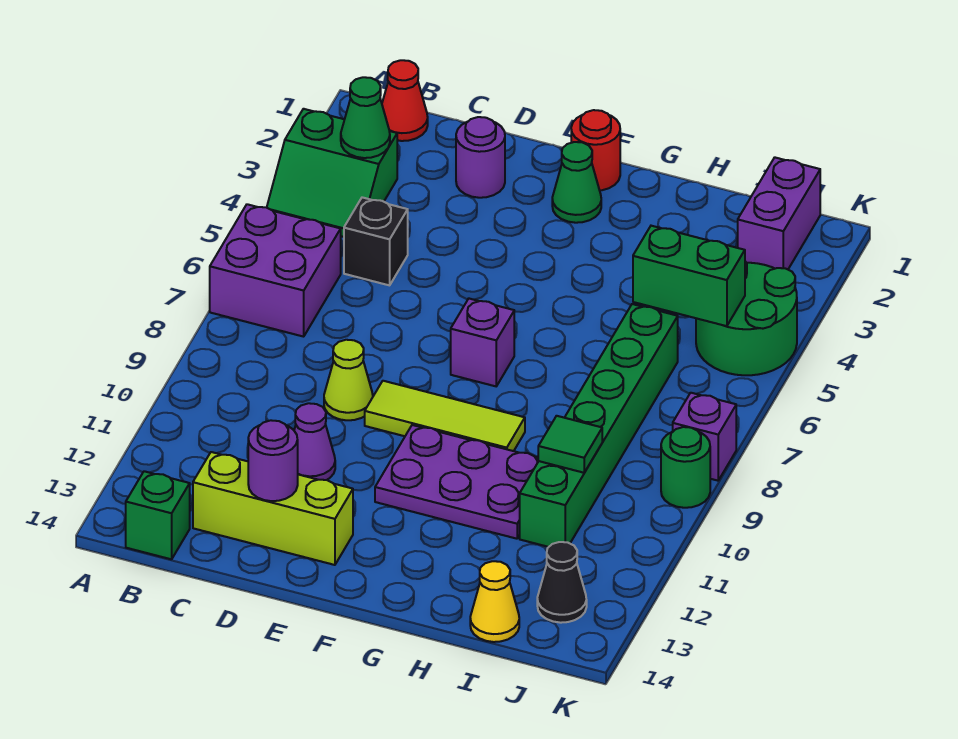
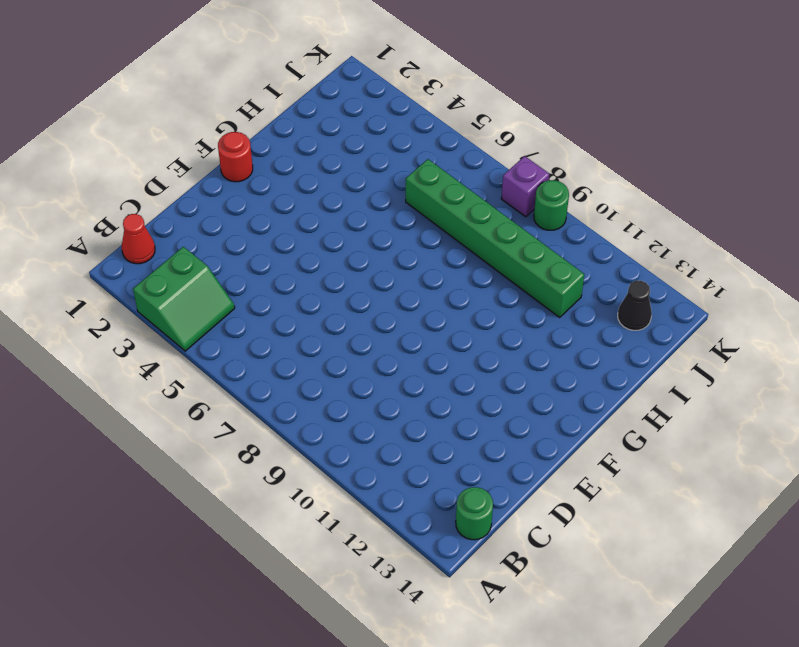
green 1x1 round brick [456,487,493,540] -> green 1x1 brick [126,471,190,559]
none -> purple 2x2 brick [210,204,341,337]
none -> black 1x1 brick [344,197,408,285]
none -> lime 1x3 brick [193,452,353,565]

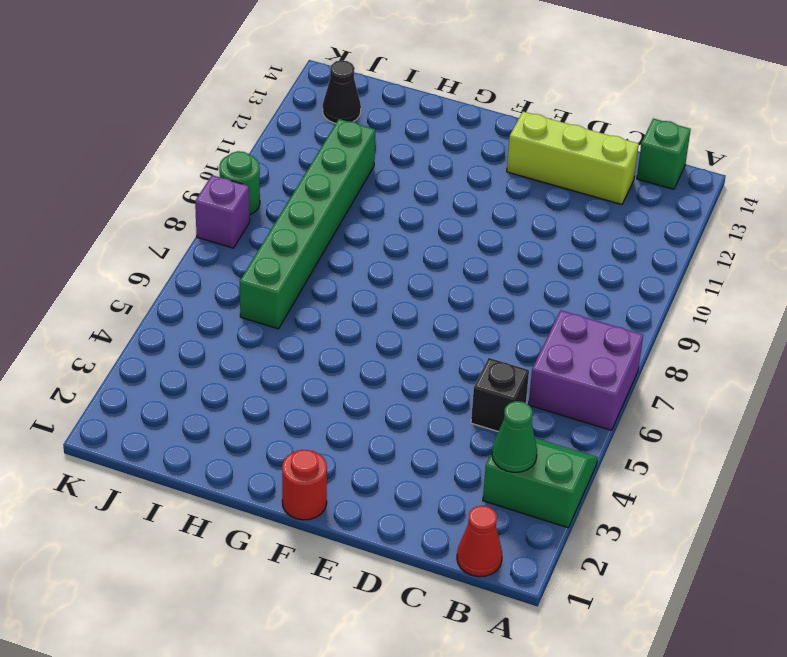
none -> purple 1x1 round brick [456,117,505,198]
none -> lime 1x1 cone [324,340,373,420]
none -> purple 1x1 cone [294,403,335,480]

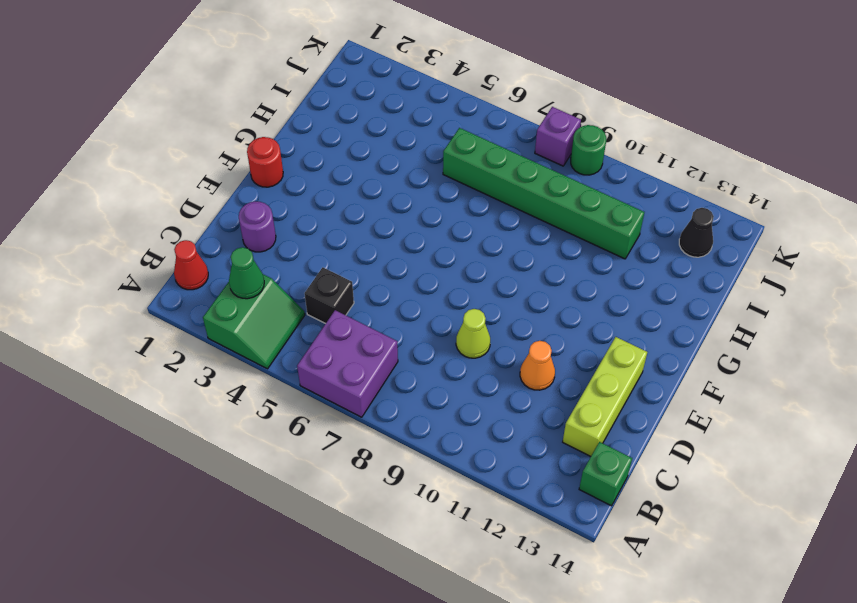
orange 1x1 cone [520,341,555,390] -> purple 1x1 cone [294,403,335,480]
none -> lime 1x3 tile [365,381,525,451]
none -> green 1x1 cone [552,142,601,223]
none -> purple 1x1 brick [451,299,514,386]

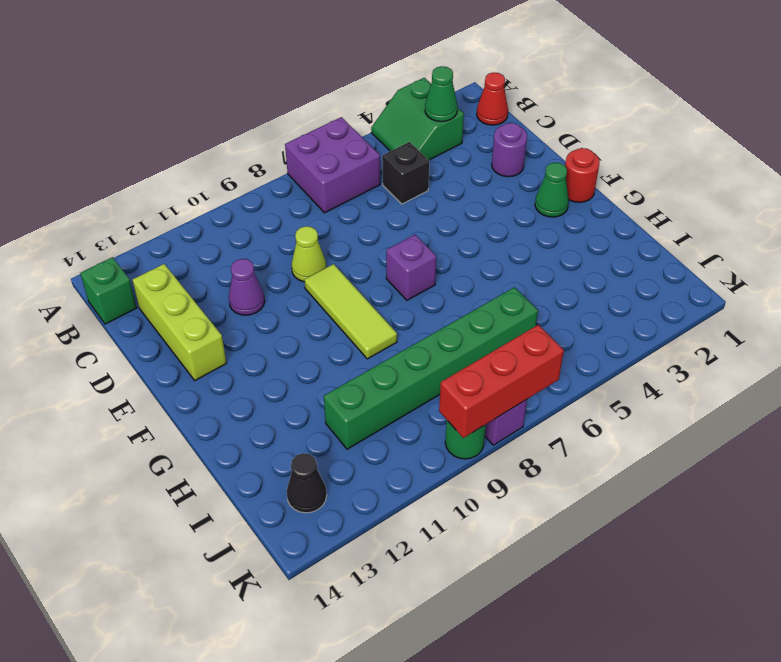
red 1x3 brick [439,325,564,438] -> none
none -> purple 2x3 plate [375,425,538,539]
none -> yellow 1x1 cone [470,561,519,642]
none -> purple 1x2 brick [738,157,820,269]

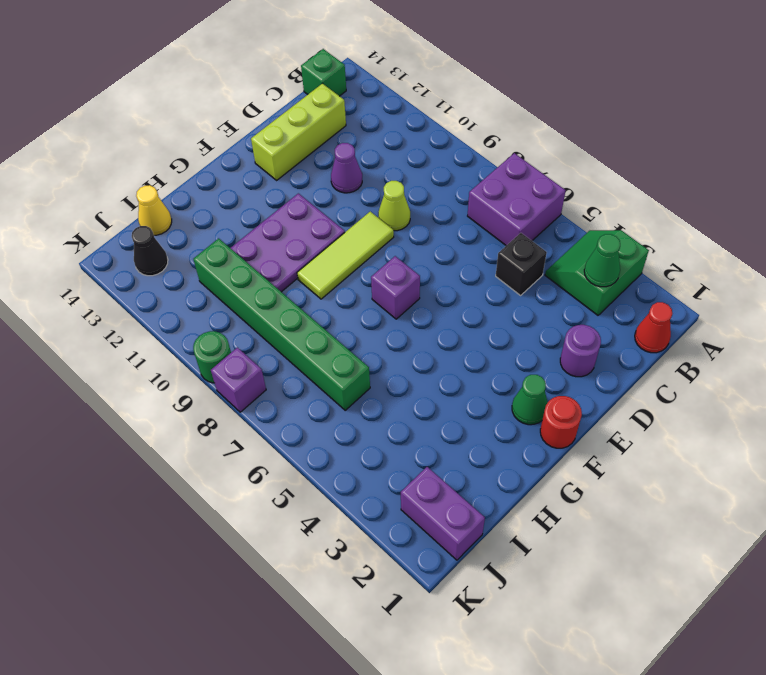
none -> green 2x2 round brick [696,262,797,375]
none -> purple 1x1 round brick [248,420,298,501]
none -> green 1x2 brick [633,226,745,326]

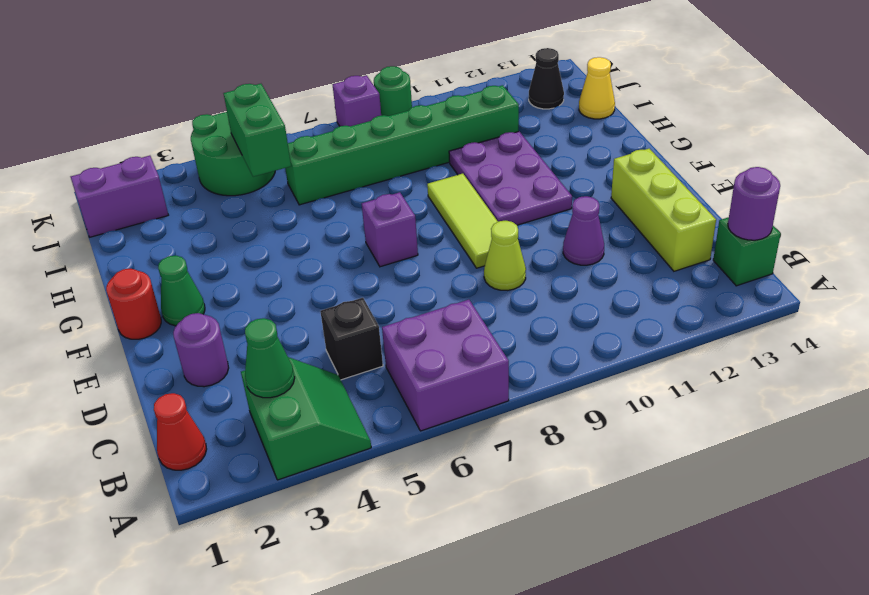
purple 1x1 round brick [728,167,780,240] -> purple 1x1 round brick moved to [248,420,298,501]
none -> green 1x1 tile [538,416,602,473]

